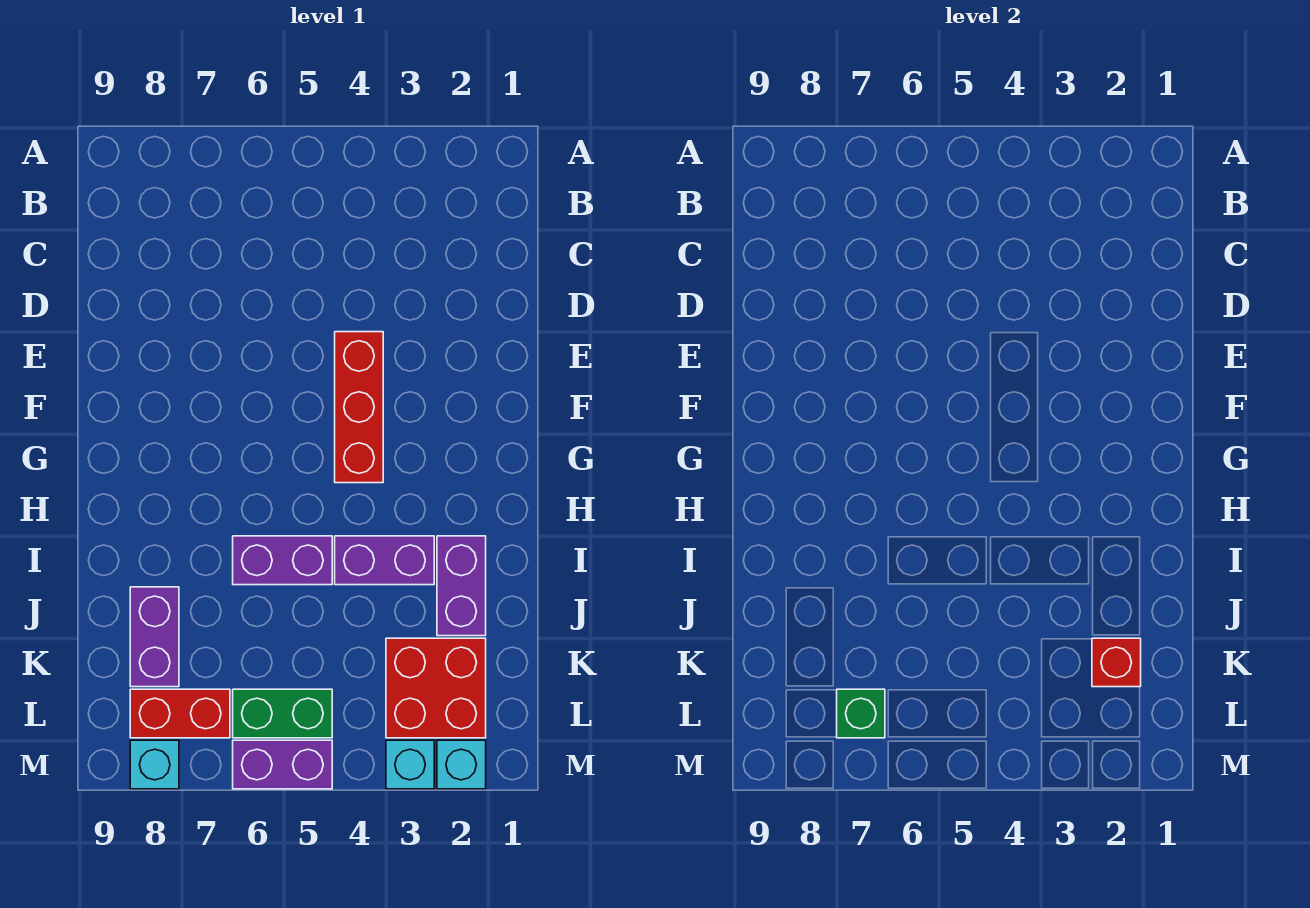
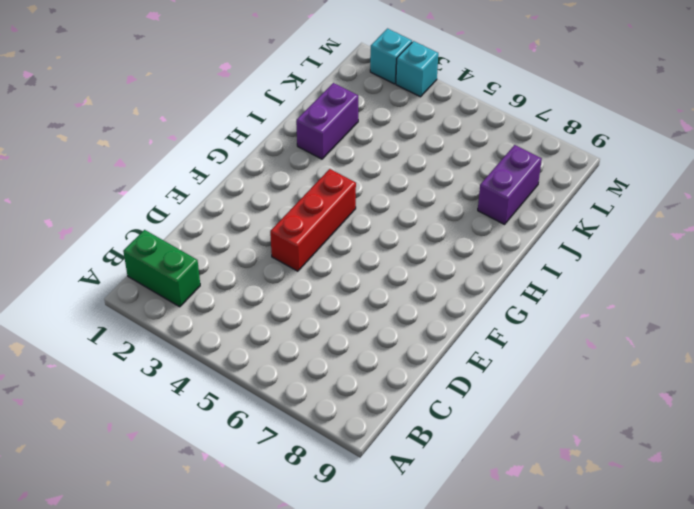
green 1x2 brick [123,230,200,307] -> green 1x2 brick moved to [233,689,332,738]
none -> purple 1x2 brick [335,536,434,585]
none -> purple 1x2 brick [233,536,332,585]
none -> red 2x2 brick [386,638,486,738]

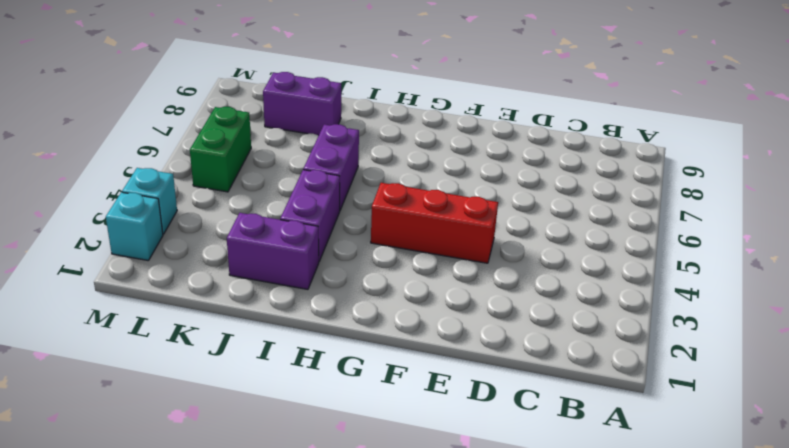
none -> red 2x2 brick [386,638,486,738]
none -> red 1x2 brick [130,689,230,738]
none -> purple 1x2 brick [233,740,332,789]

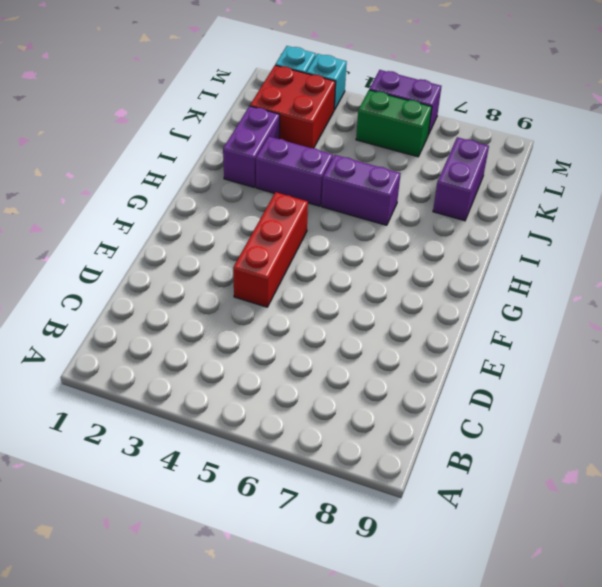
none -> red 1x2 brick [130,689,230,738]
none -> cyan 1x1 brick [130,740,179,789]
none -> red 1x1 brick [1092,638,1141,687]

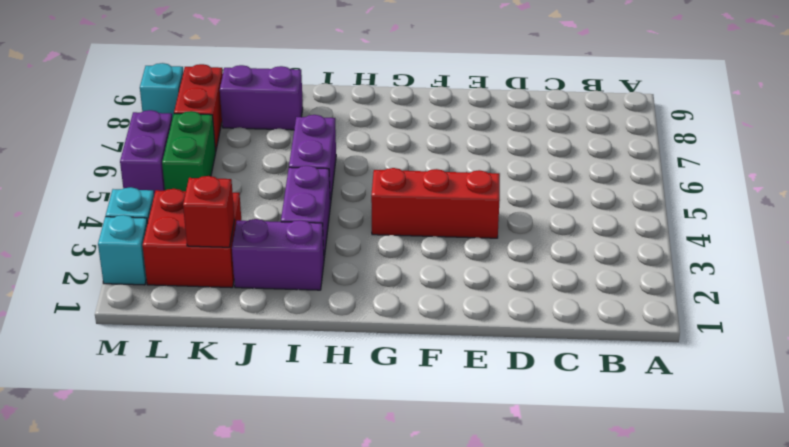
none -> green 1x1 brick [837,689,885,738]

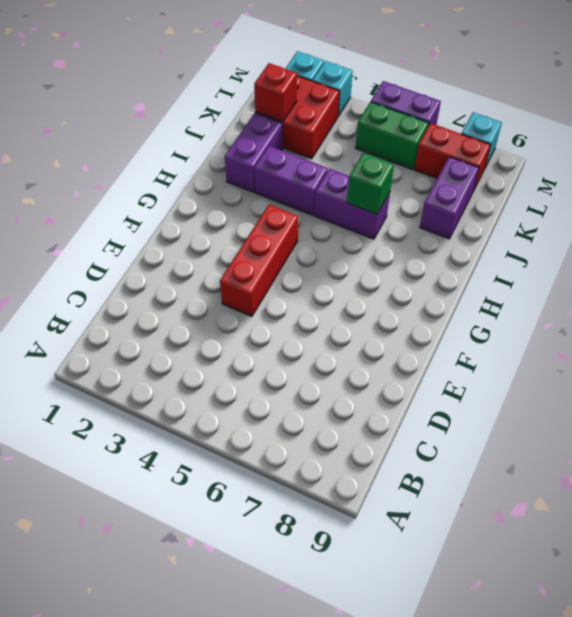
green 1x1 brick [347,153,394,214] -> green 1x1 brick moved to [837,689,885,738]

